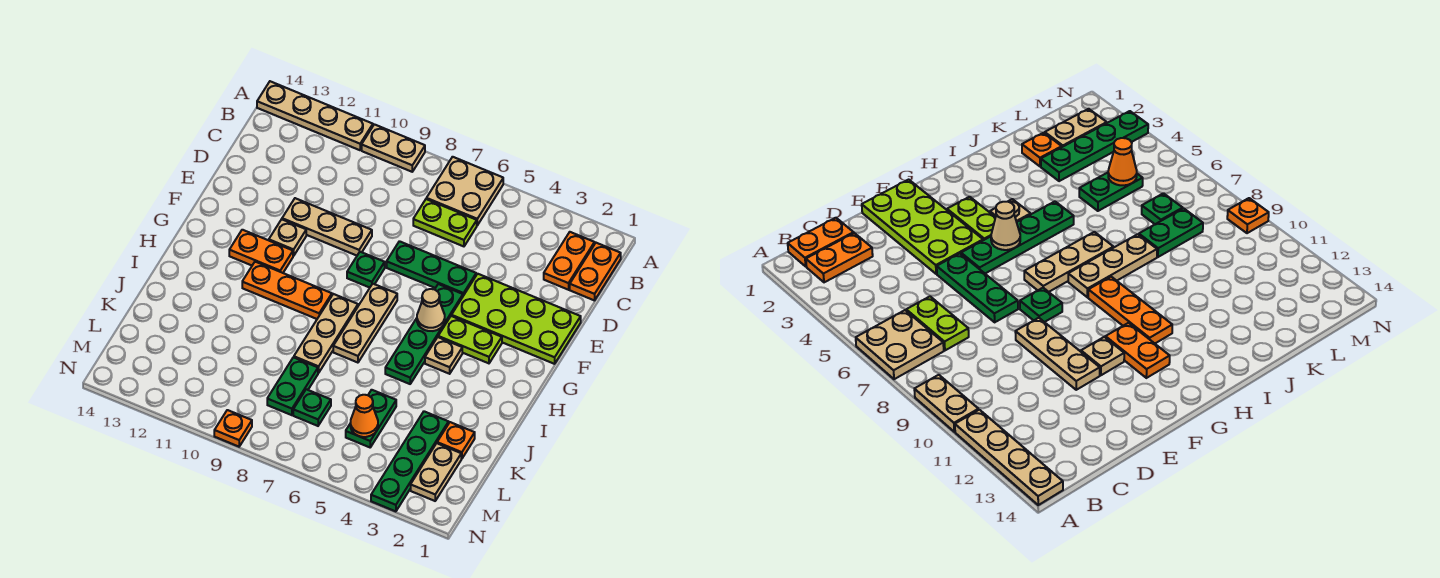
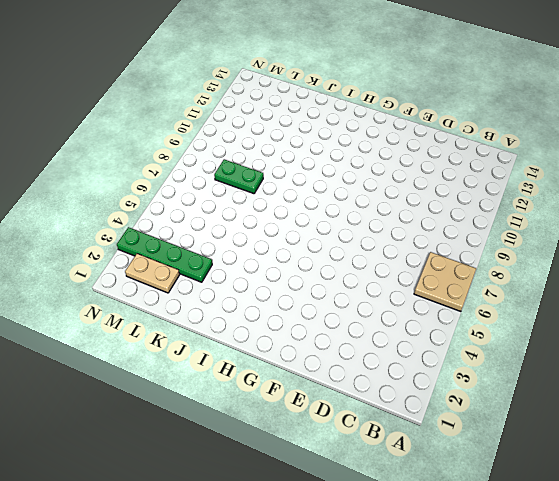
none -> tan 1x2 plate [362,124,425,172]
none -> tan 1x4 plate [257,81,373,150]
none -> orange 1x2 plate [570,243,621,300]

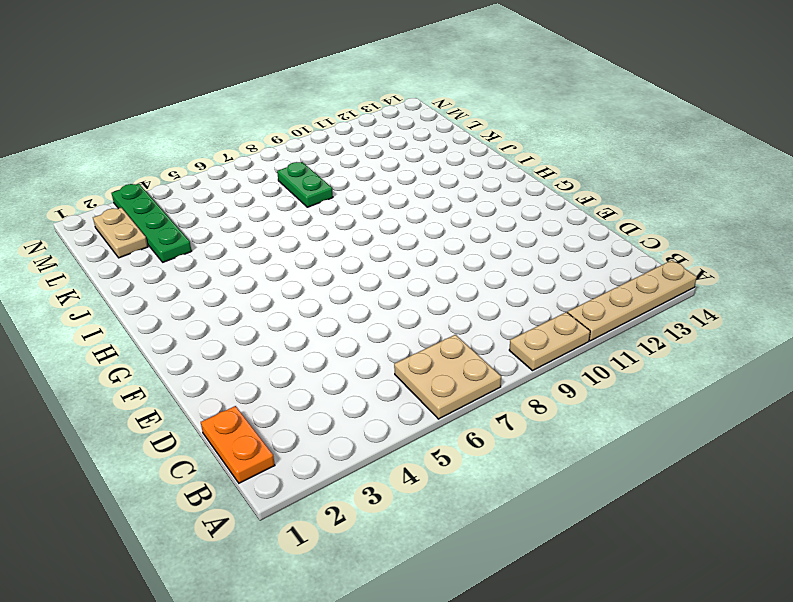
none -> orange 1x2 plate [544,232,595,290]
none -> lime 1x2 plate [413,199,477,246]
none -> lime 2x4 plate [452,274,581,364]

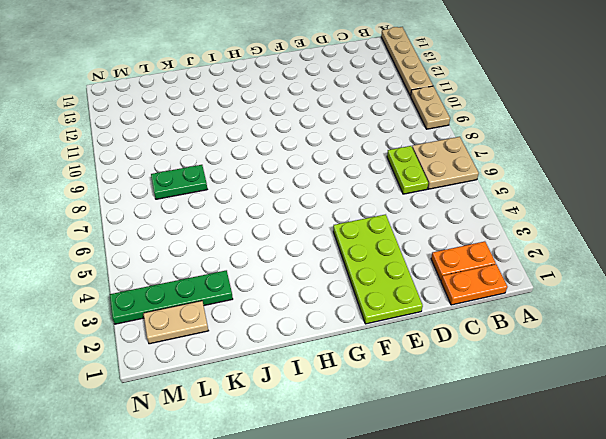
none -> green 1x3 plate [387,241,476,296]
none -> tan 1x3 plate [282,198,372,256]
none -> green 1x4 plate [385,284,463,384]

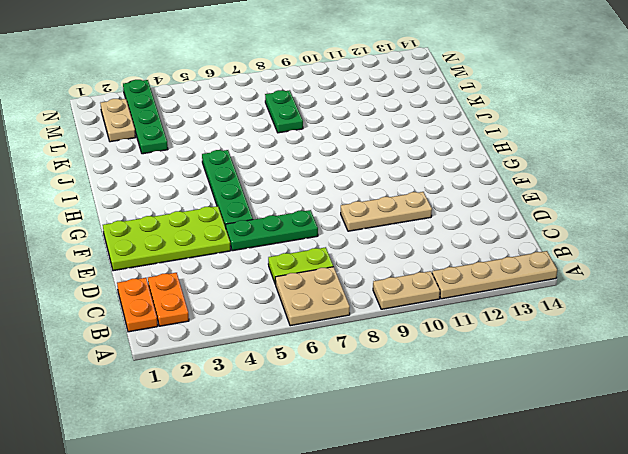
none -> green 1x1 plate [347,252,385,288]
none -> tan 1x1 plate [269,219,306,256]
none -> lime 1x2 plate [438,316,502,363]

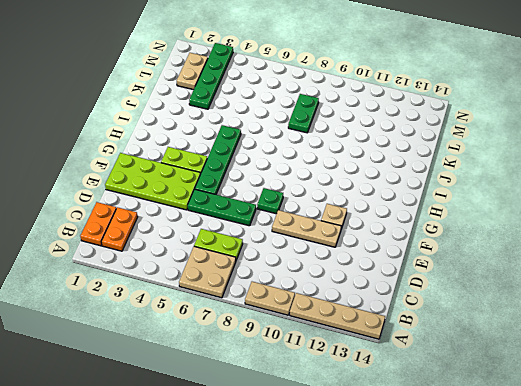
none -> tan 1x3 plate [333,284,397,363]
none -> orange 1x2 plate [229,230,293,273]
none -> tan 1x1 plate [425,337,462,374]

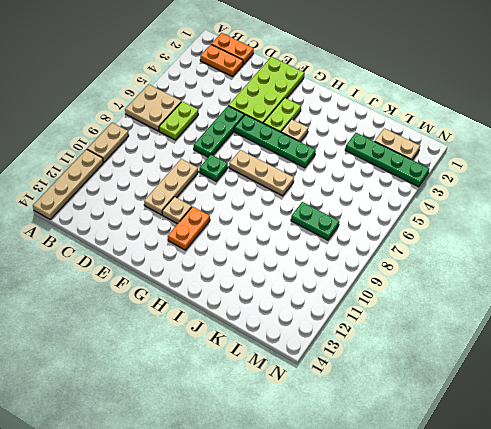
none -> tan 1x3 plate [294,294,358,373]
none -> orange 1x3 plate [242,262,332,319]
none -> orange 1x1 plate [437,422,475,459]

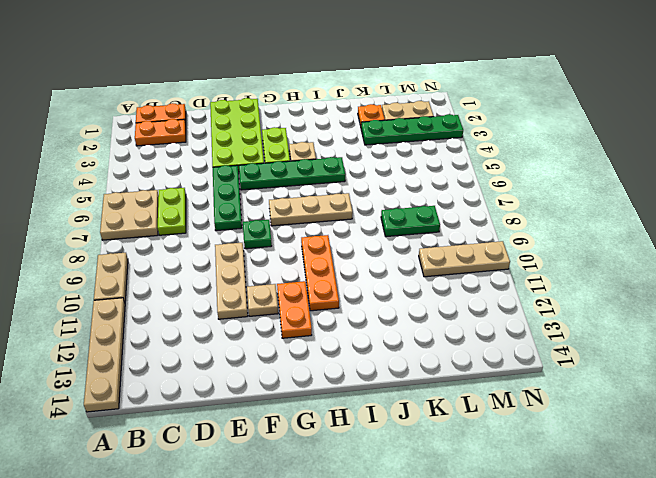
tan 1x3 plate [419,241,510,277] -> tan 1x3 plate moved to [294,294,358,373]
none -> green 1x2 plate [346,390,396,447]
none -> green 1x1 plate [293,389,331,426]
none -> orange 1x1 plate [214,410,252,447]

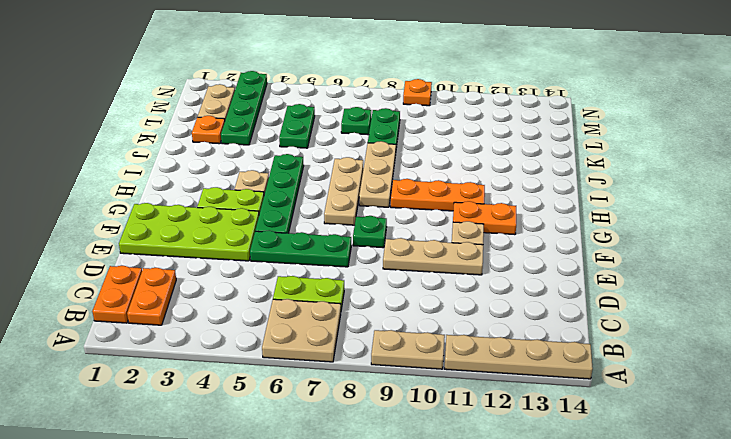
none -> tan 1x1 cone [417,289,445,331]
none -> orange 1x1 cone [351,395,378,437]

